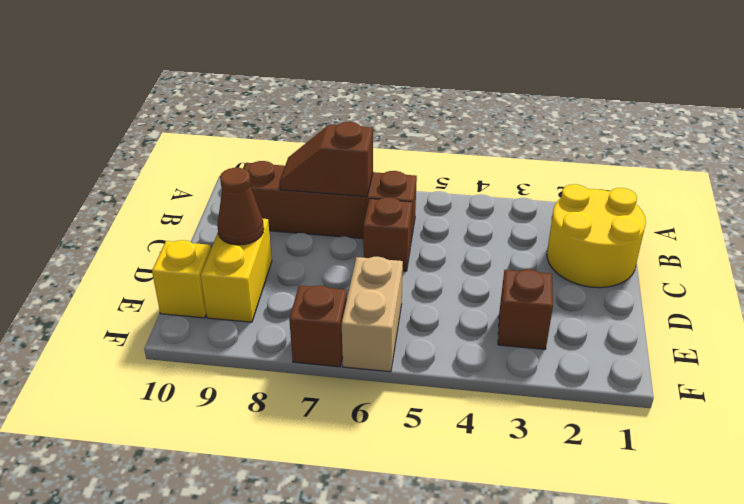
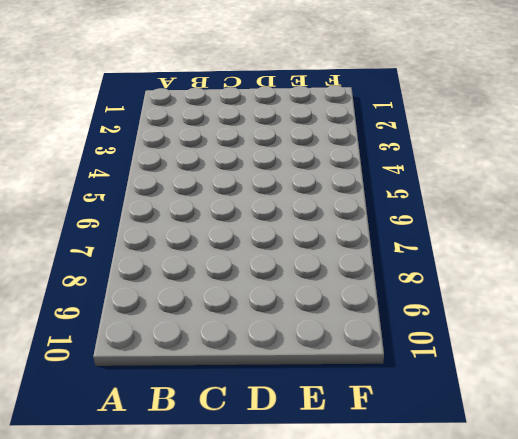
none -> yellow 2x2 round brick [547,184,646,288]
none -> brown 1x4 brick [244,161,417,240]

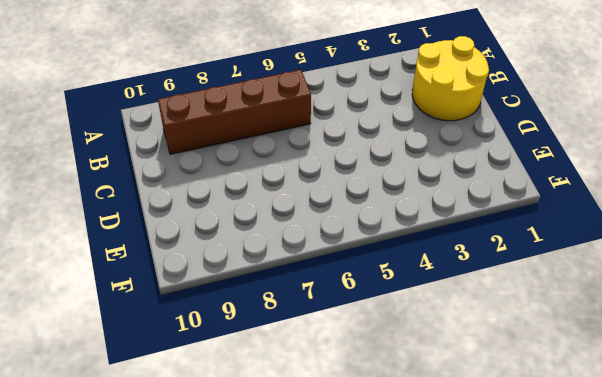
none -> brown 1x1 brick [363,197,412,271]
none -> yellow 1x2 brick [201,219,272,322]

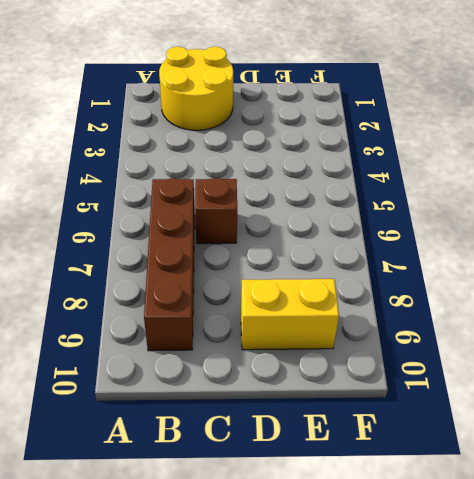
none -> brown 1x1 brick [498,269,553,349]
none -> tan 1x2 brick [342,257,403,372]

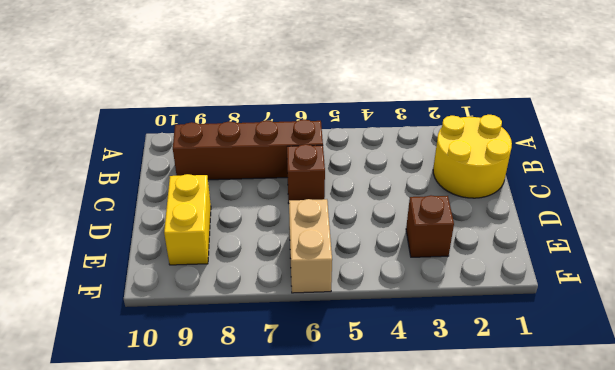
none -> yellow 1x1 brick [152,240,211,318]
none -> brown 1x1 brick [289,285,347,367]

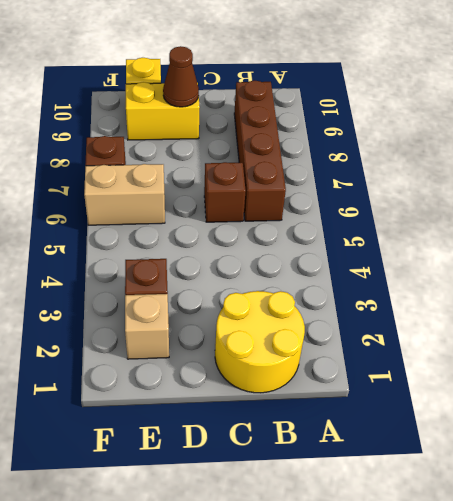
tan 1x1 brick [125,294,169,359] -> none
none -> brown 1x2 slope [280,122,373,197]

